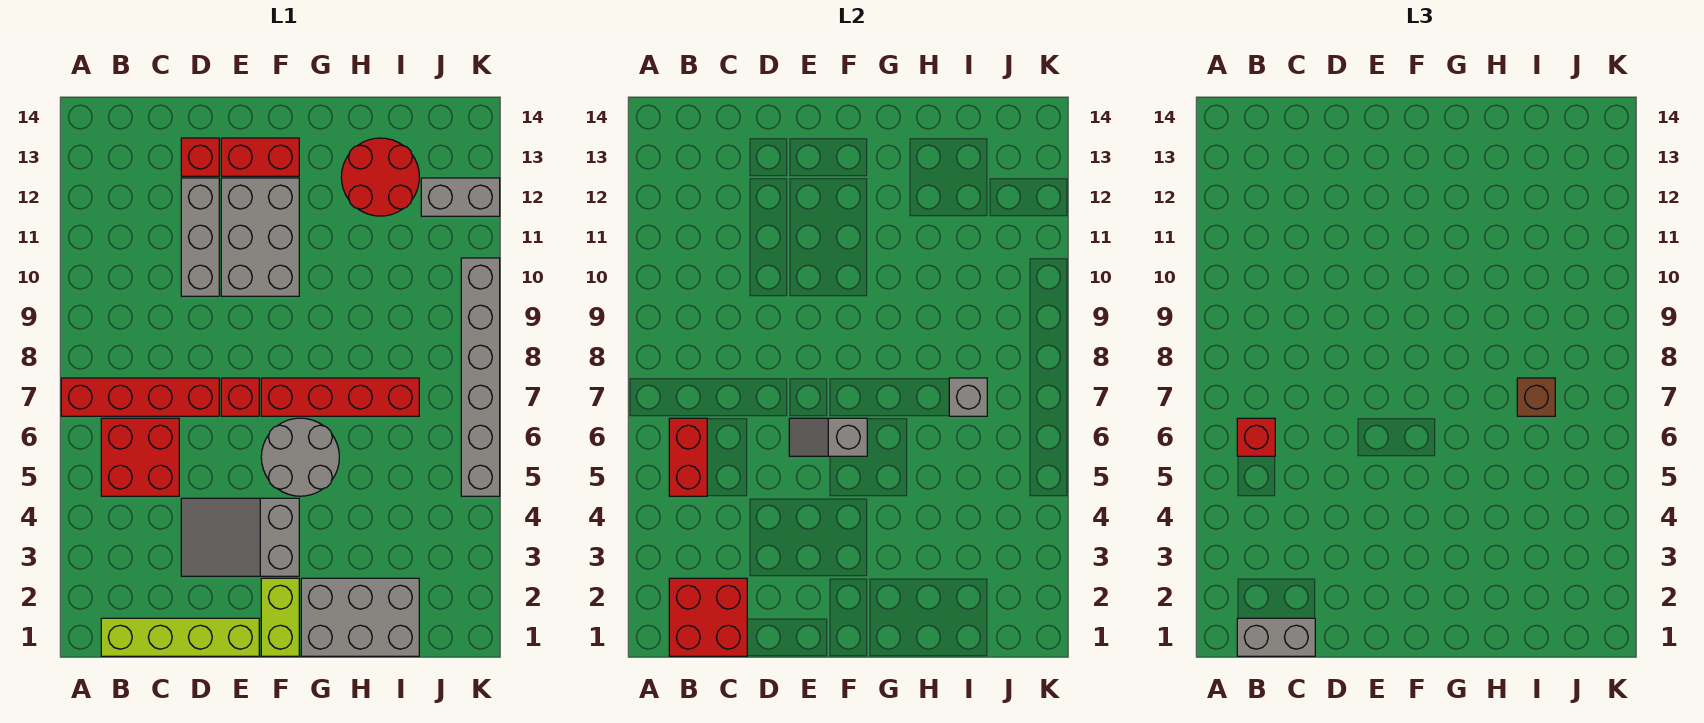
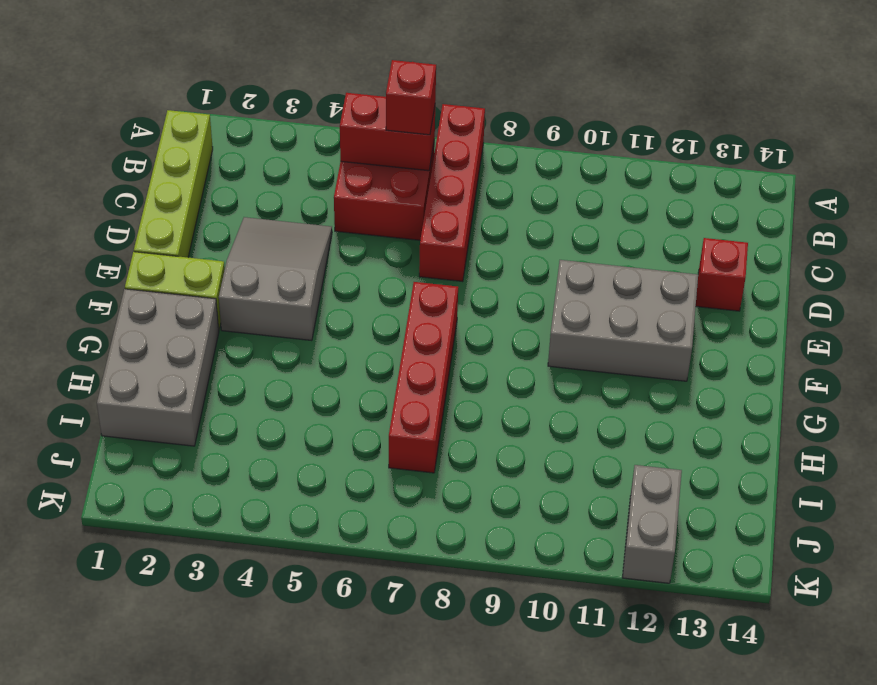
none -> grey 1x3 brick [181,178,219,296]
none -> red 1x1 brick [221,378,259,416]
none -> red 1x2 brick [221,138,299,176]

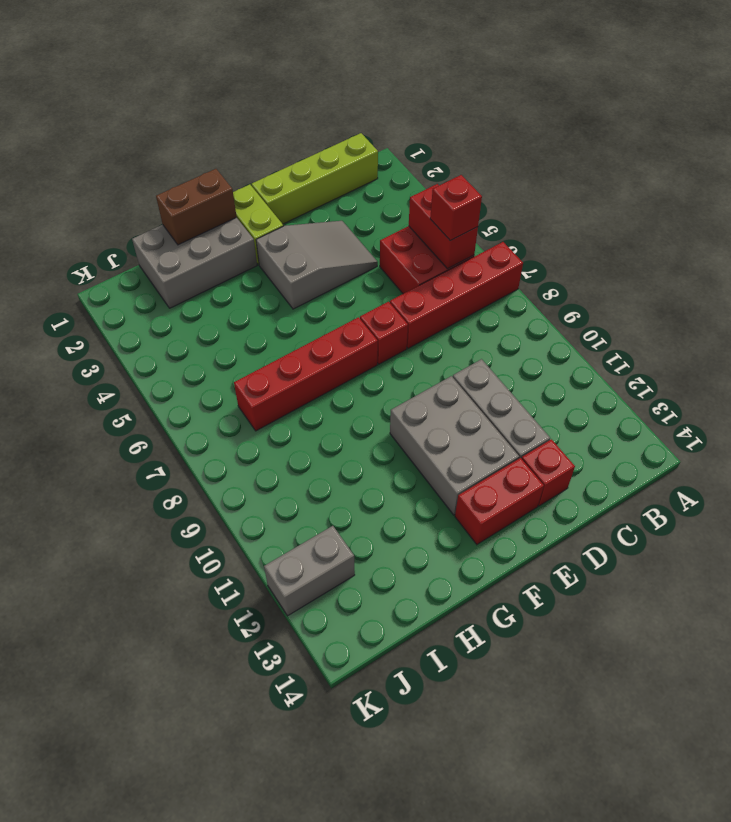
brown 1x2 brick [156,169,237,245] -> none
none -> grey 2x2 round brick [261,418,339,496]
none -> red 2x2 round brick [341,138,419,216]
none -> grey 1x6 brick [461,258,500,496]

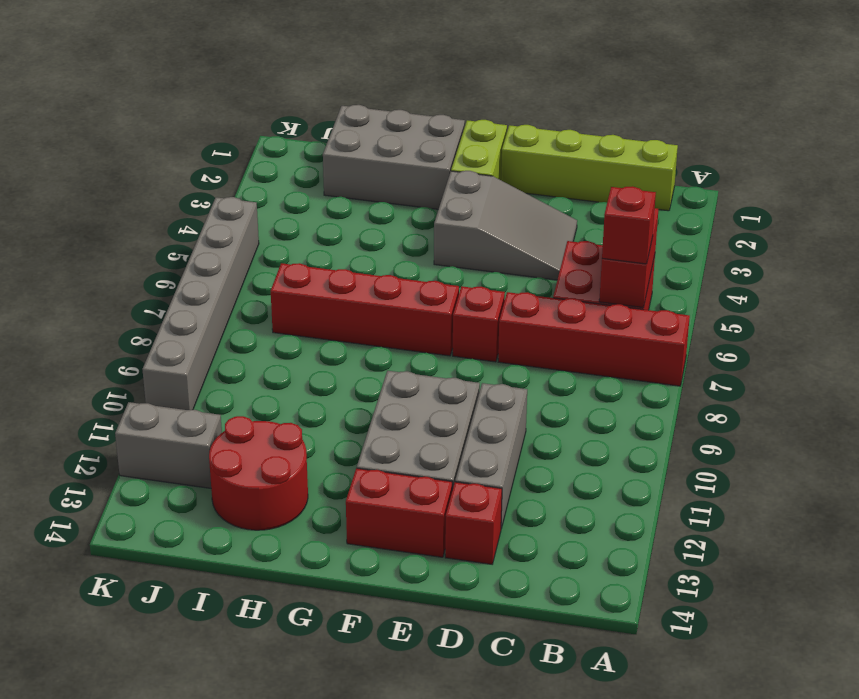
none -> grey 2x2 round brick [261,418,339,496]
none -> red 2x2 brick [669,578,747,656]
none -> grey 1x2 slope [789,418,867,456]

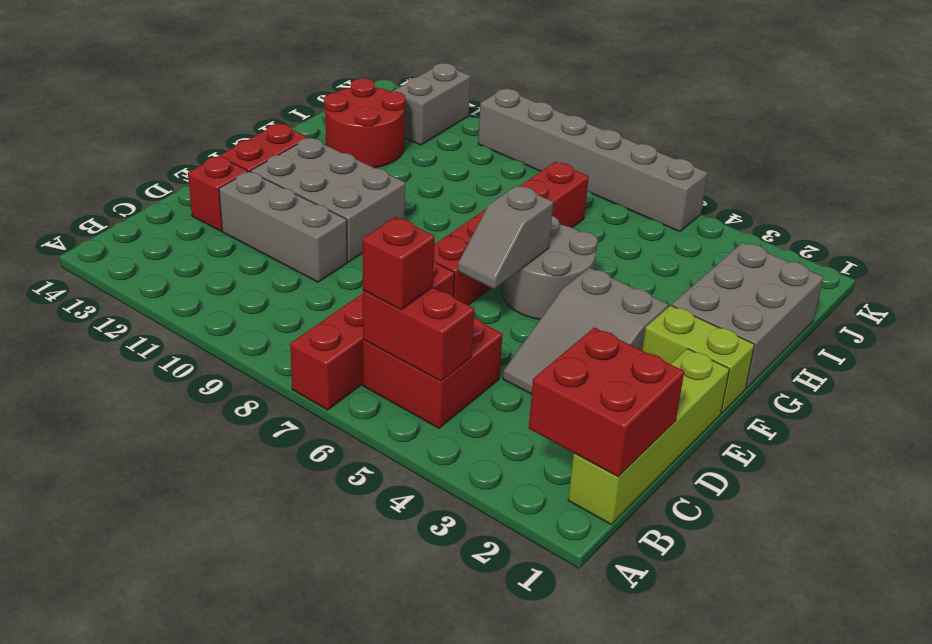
none -> grey 1x1 brick [949,378,987,416]
none -> grey 1x2 brick [1237,618,1315,656]
none -> brown 1x1 brick [1517,378,1555,416]

